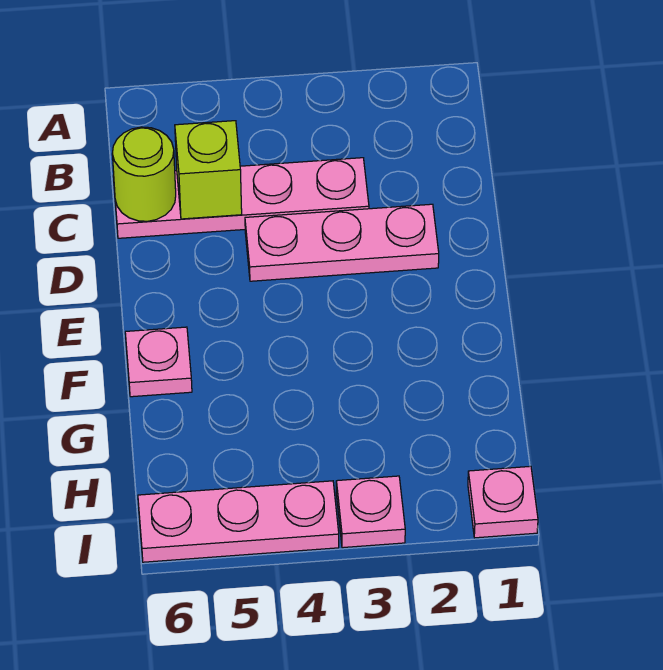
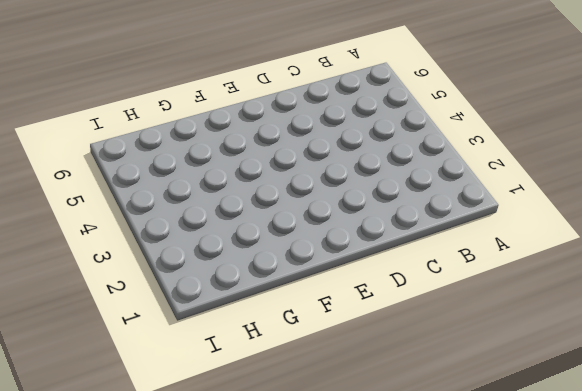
none -> pink 1x4 plate [113,158,369,238]
none -> pink 1x3 plate [245,204,439,281]

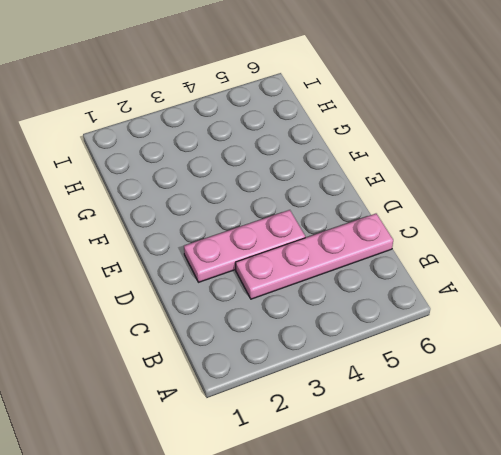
none -> pink 1x1 plate [125,327,192,397]
none -> pink 1x1 plate [468,466,538,538]

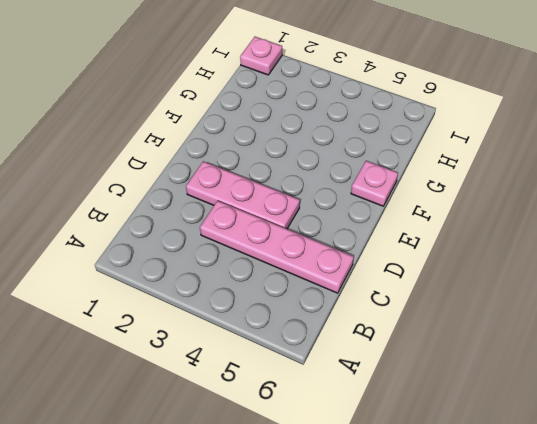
none -> pink 1x1 plate [336,476,405,548]
none -> pink 1x3 plate [138,481,339,562]

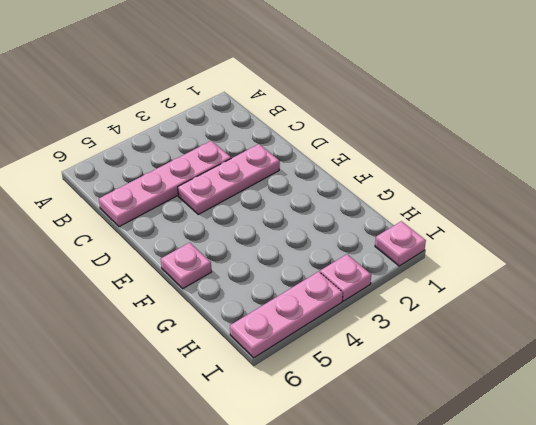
none -> lime 1x1 brick [175,121,242,219]
none -> lime 1x1 round brick [112,127,176,221]

